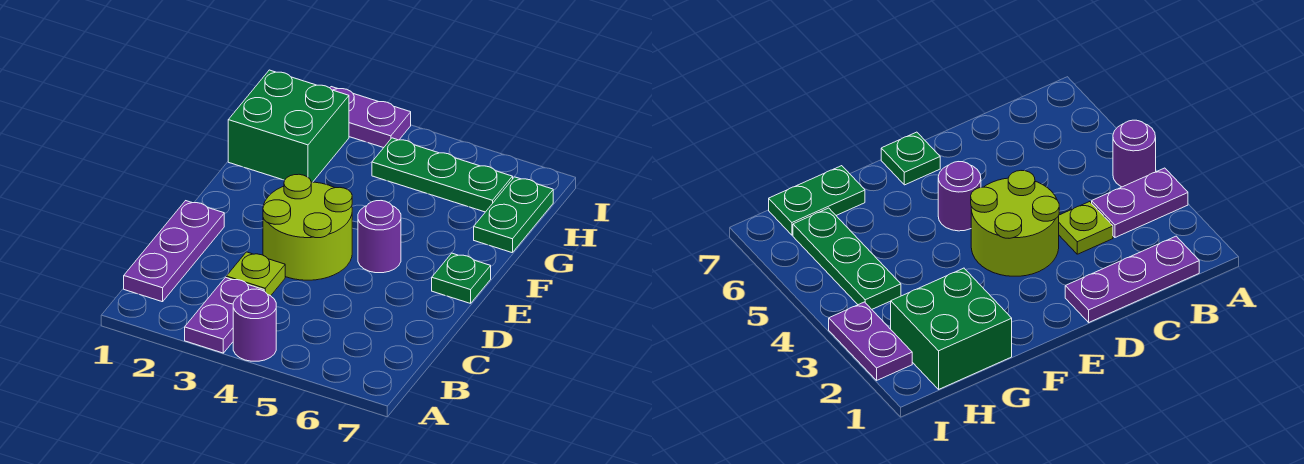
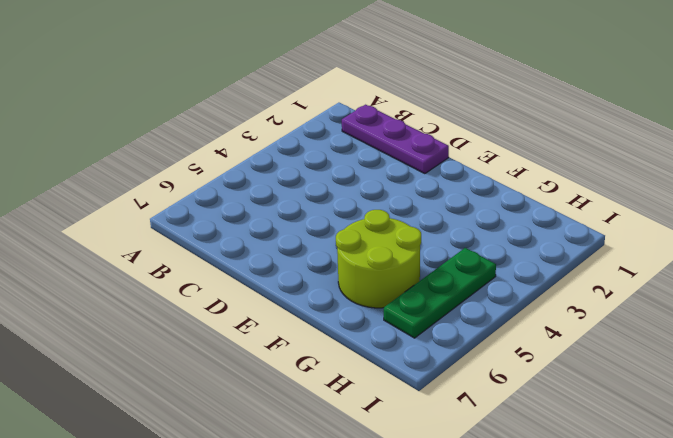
lime 2x2 round brick [335,210,421,308] -> lime 2x2 round brick moved to [263,174,352,280]
none -> purple 1x2 plate [185,277,264,353]
none -> purple 1x1 round brick [233,289,276,361]

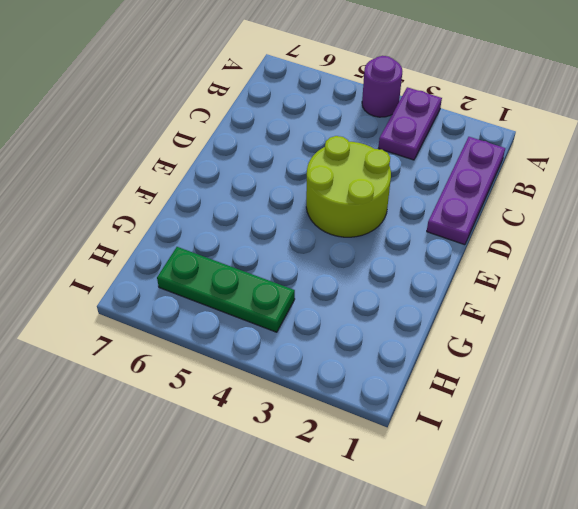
none -> lime 1x1 plate [226,252,285,296]
none -> purple 1x1 round brick [358,201,401,273]

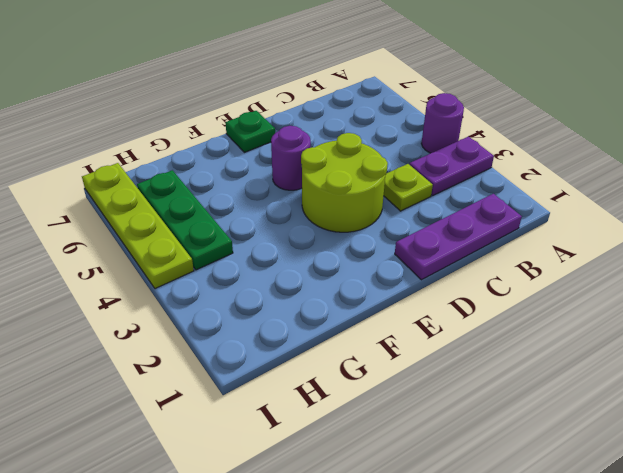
lime 1x4 plate [82,163,194,289] -> none
none -> green 2x2 brick [228,70,349,182]
none -> green 1x2 plate [474,177,553,253]

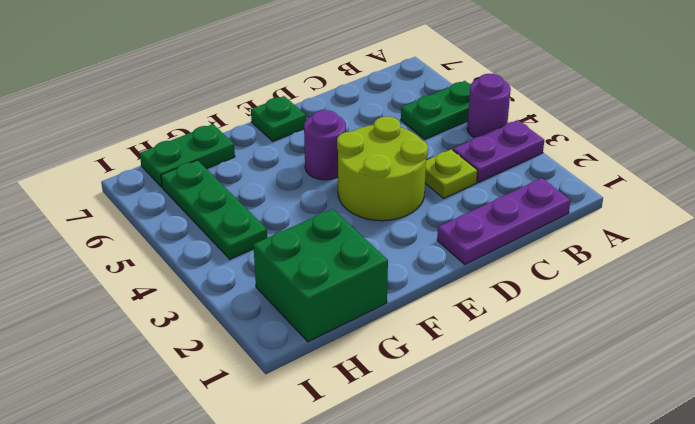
green 1x2 plate [401,81,471,139] -> none
none -> purple 1x2 plate [330,87,411,148]

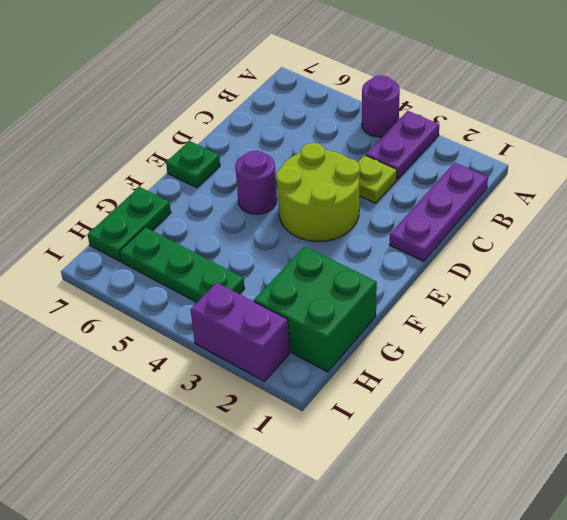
purple 1x2 brick [191,283,290,382] -> purple 1x2 plate [330,87,411,148]

